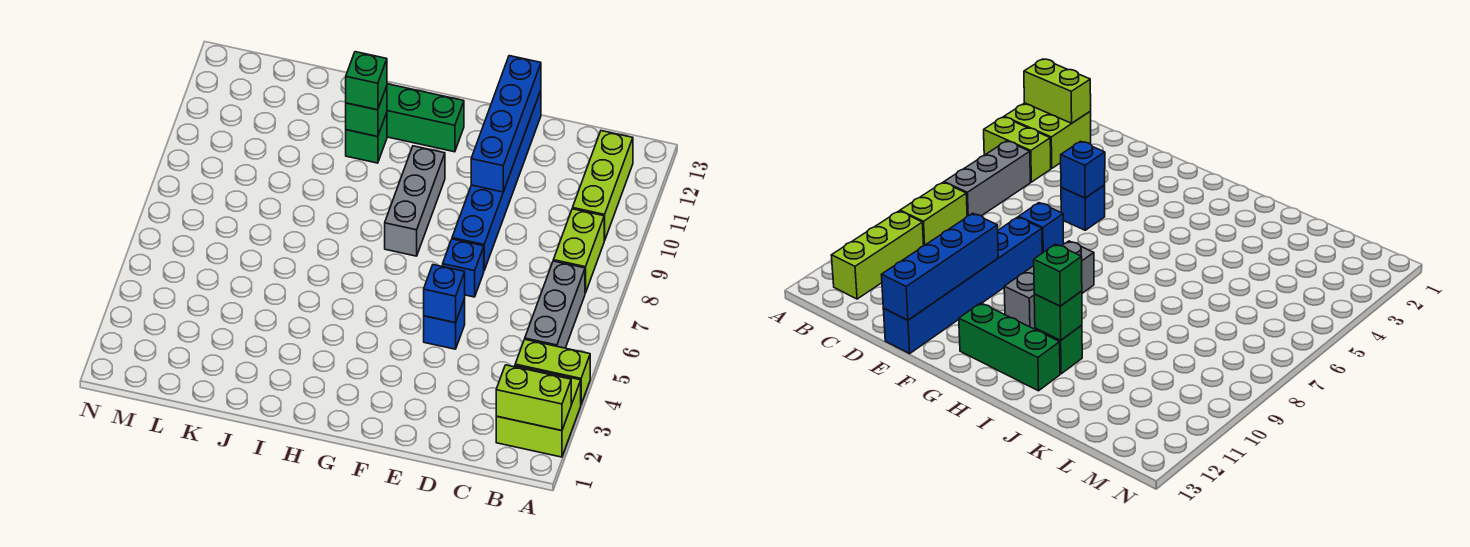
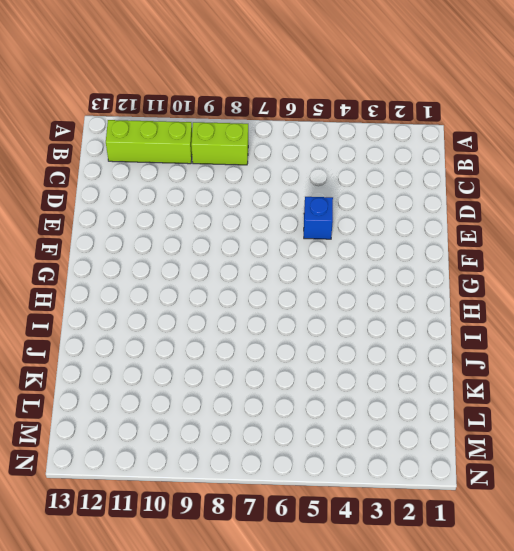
none -> lime 2x2 brick [496,366,581,457]
none -> lime 1x2 brick [515,339,590,404]
none -> grey 1x3 brick [525,261,585,348]

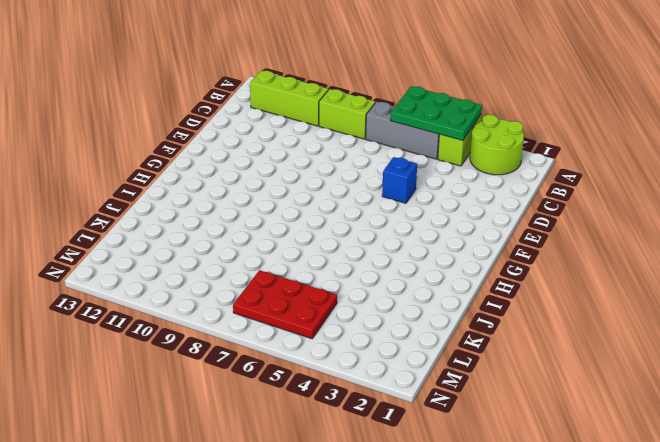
lime 2x2 round brick [470,115,524,175] -> lime 2x2 brick [496,366,581,457]
green 2x3 plate [391,86,482,141] -> none
red 2x3 plate [233,270,337,339] -> none
none -> blue 1x1 brick [443,239,484,297]
none -> blue 1x6 brick [452,91,541,270]
none -> grey 1x3 brick [385,146,445,256]

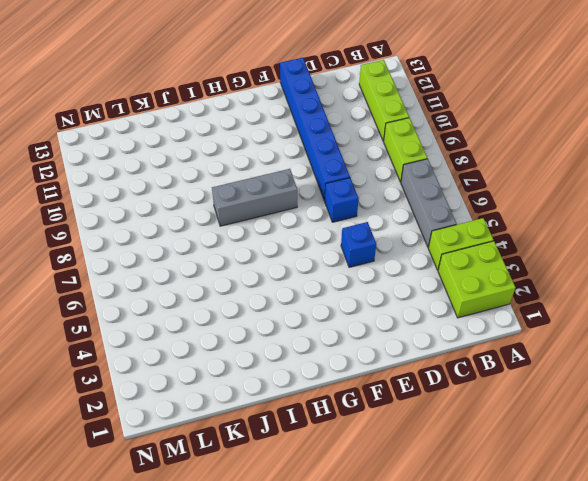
grey 1x3 brick [212,169,297,226] -> grey 1x3 brick turned to [385,146,445,256]
none -> green 1x3 brick [387,84,464,152]
none -> green 1x1 brick [346,113,387,163]
none -> lime 1x2 brick [496,365,571,430]

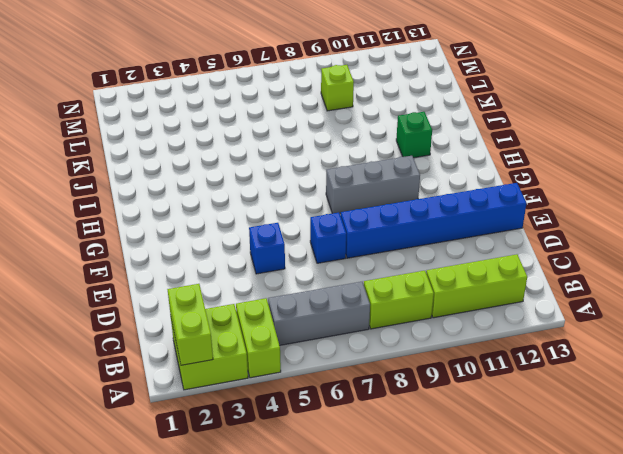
lime 1x1 brick [321,65,354,111] -> none
none -> green 1x3 brick [387,84,464,152]
none -> blue 1x1 brick [424,265,465,323]
none -> blue 1x4 brick [471,56,541,192]

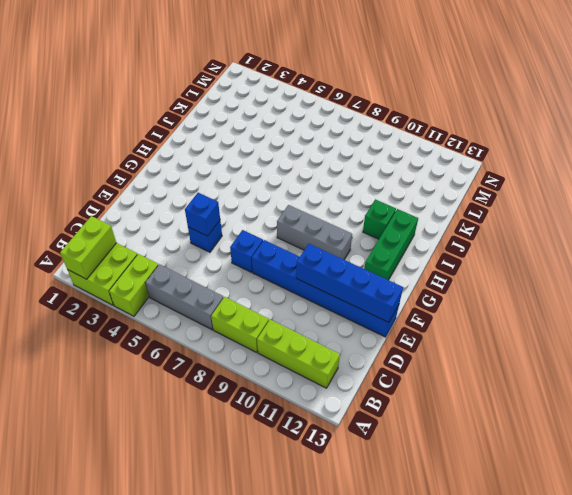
none -> green 1x1 brick [346,86,387,137]
none -> green 1x1 brick [346,52,387,110]

